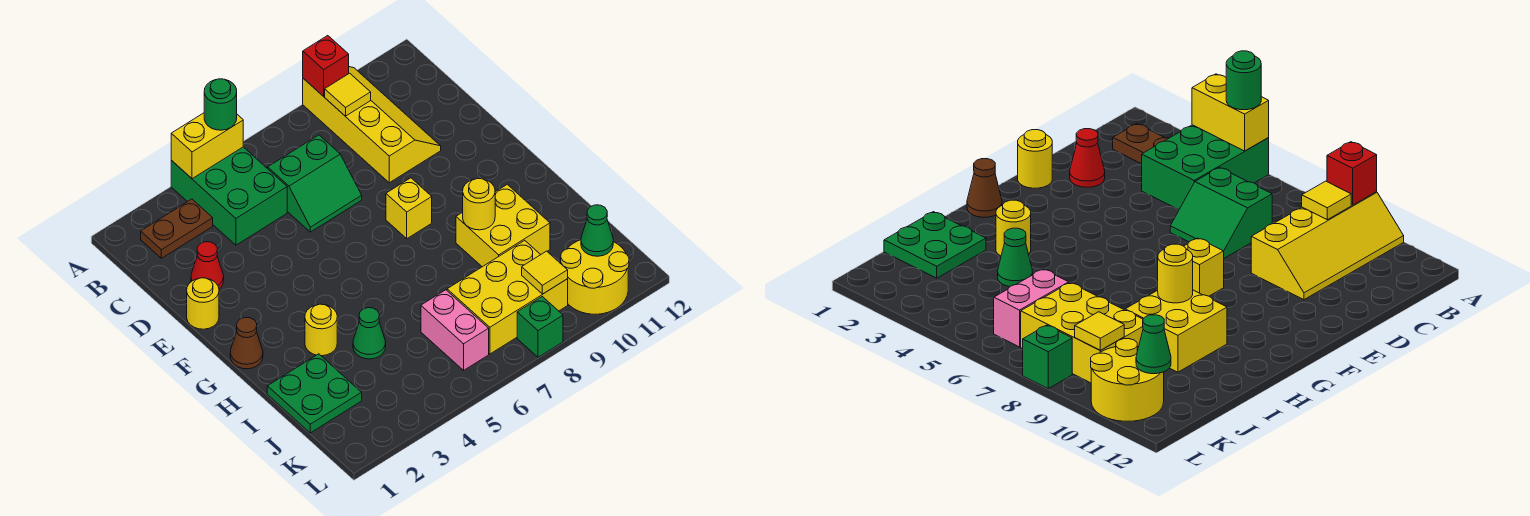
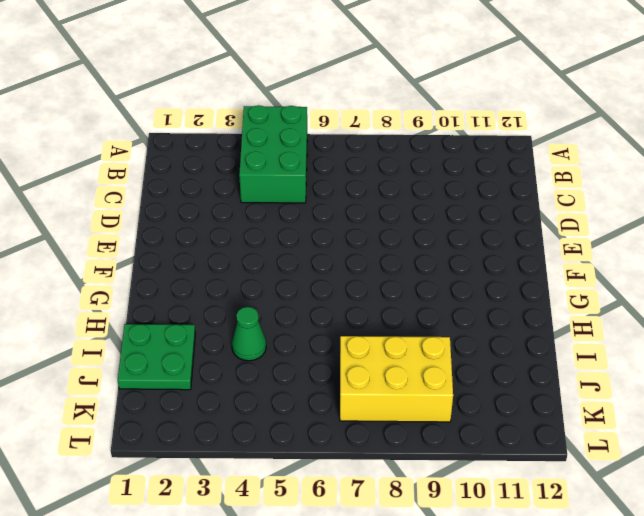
none -> yellow 2x4 slope [303,67,441,183]
none -> brown 1x2 plate [141,199,213,258]
none -> green 2x2 slope [268,135,362,232]

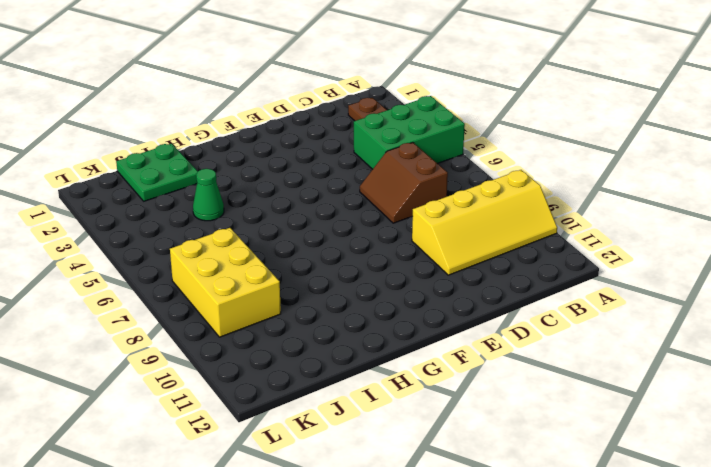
brown 2x2 slope [360,142,448,223] -> green 2x2 slope [268,135,362,232]
none -> red 1x1 cone [191,242,224,289]
none -> yellow 1x1 round brick [187,278,219,329]
none -> yellow 1x1 brick [386,178,432,239]

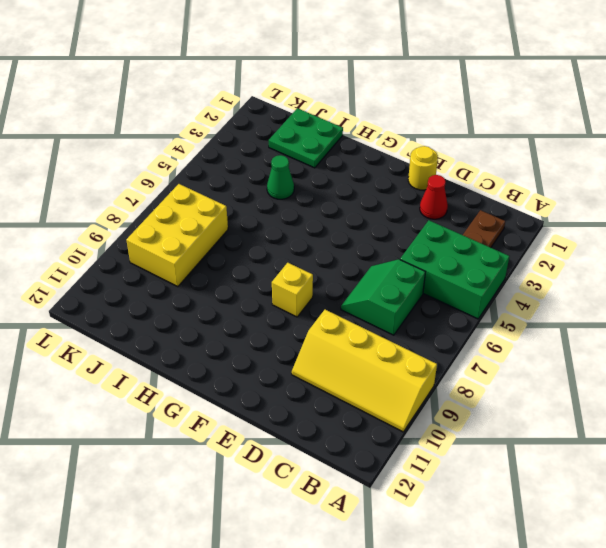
none -> brown 1x1 cone [230,317,263,369]
none -> yellow 1x1 round brick [305,304,337,356]
none -> yellow 2x2 brick [456,184,550,267]

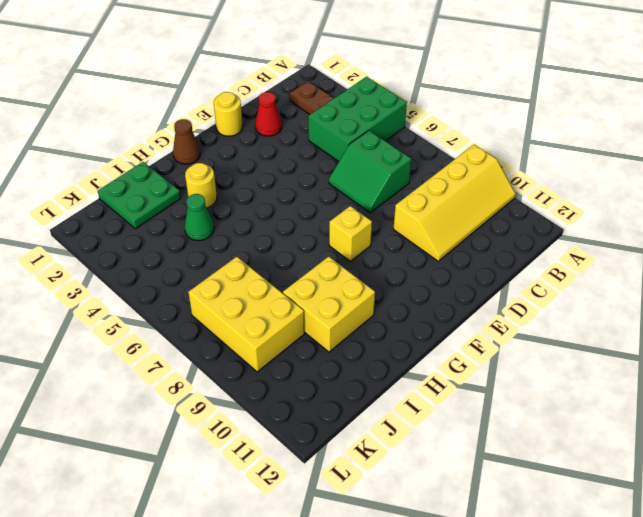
none -> pink 1x2 brick [421,290,489,370]
none -> yellow 2x2 round brick [561,240,629,314]
none -> green 1x1 brick [517,296,563,357]

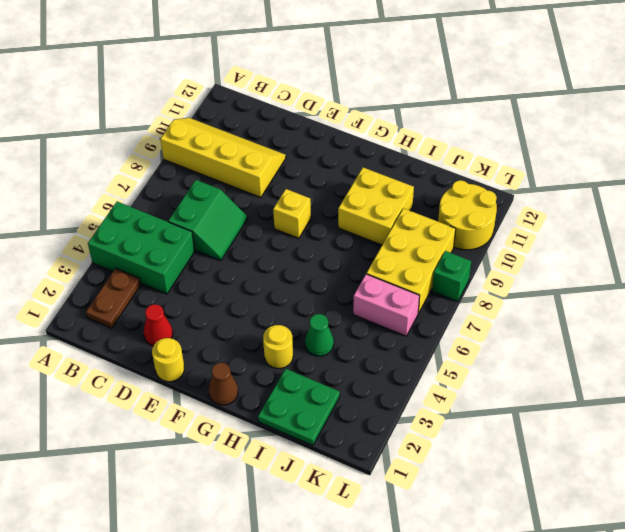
none -> yellow 1x2 brick [171,113,243,179]
none -> red 1x1 brick [303,36,349,96]
none -> yellow 1x1 tile [325,73,371,116]

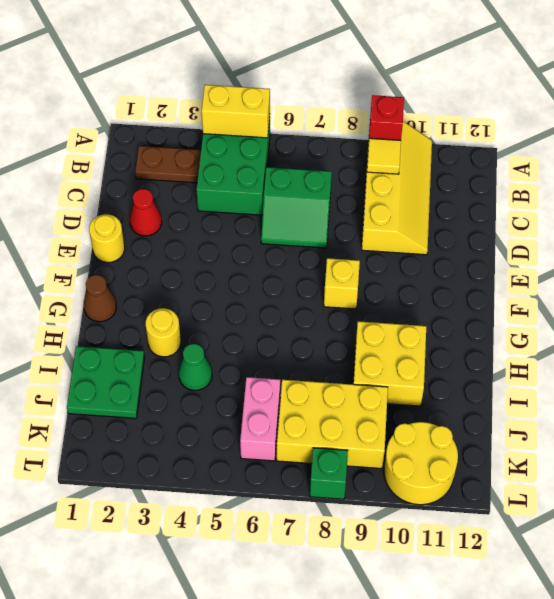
none -> yellow 1x1 round brick [463,179,495,230]
none -> yellow 1x1 tile [522,251,568,294]
none -> green 1x1 cone [581,205,613,256]

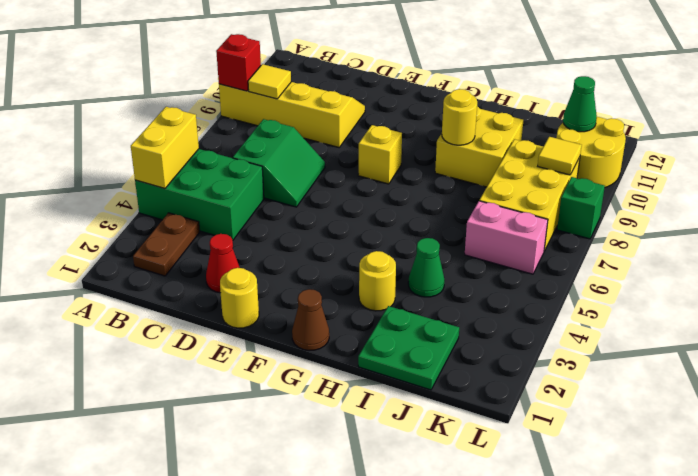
none -> green 1x1 round brick [204,79,237,130]

